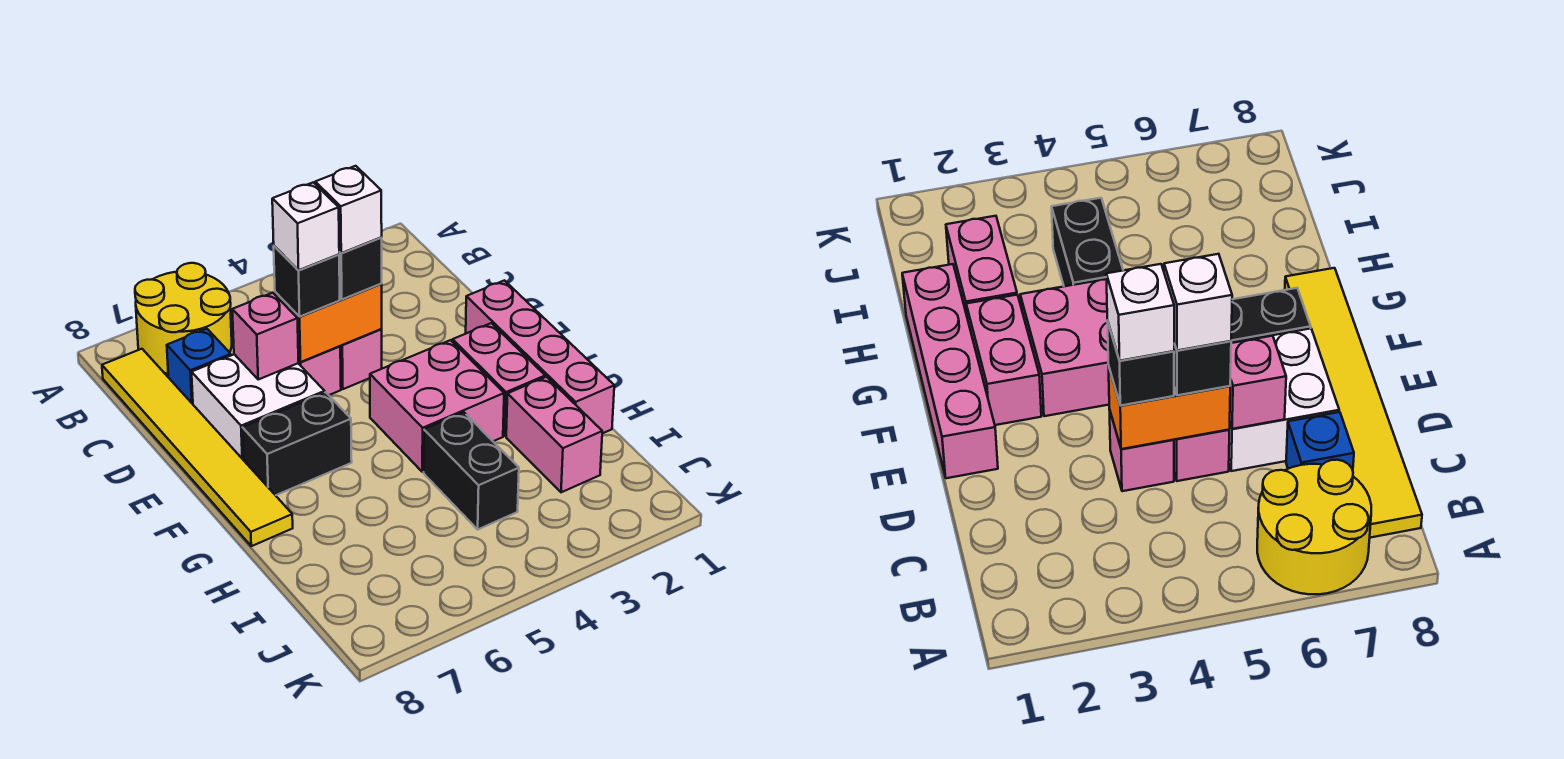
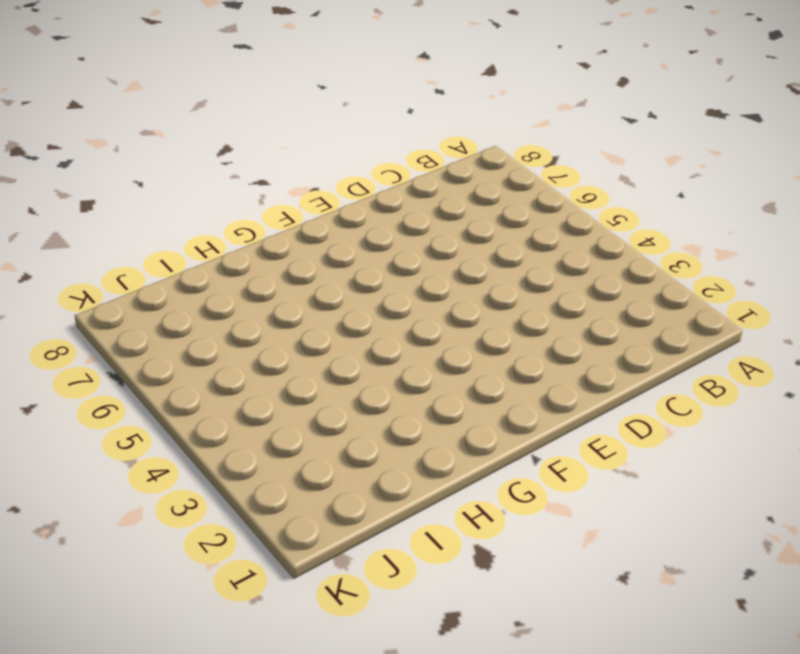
none -> yellow 2x2 round brick [135,263,232,374]
none -> yellow 1x6 tile [102,349,293,546]
none -> blue 1x1 brick [167,329,231,404]

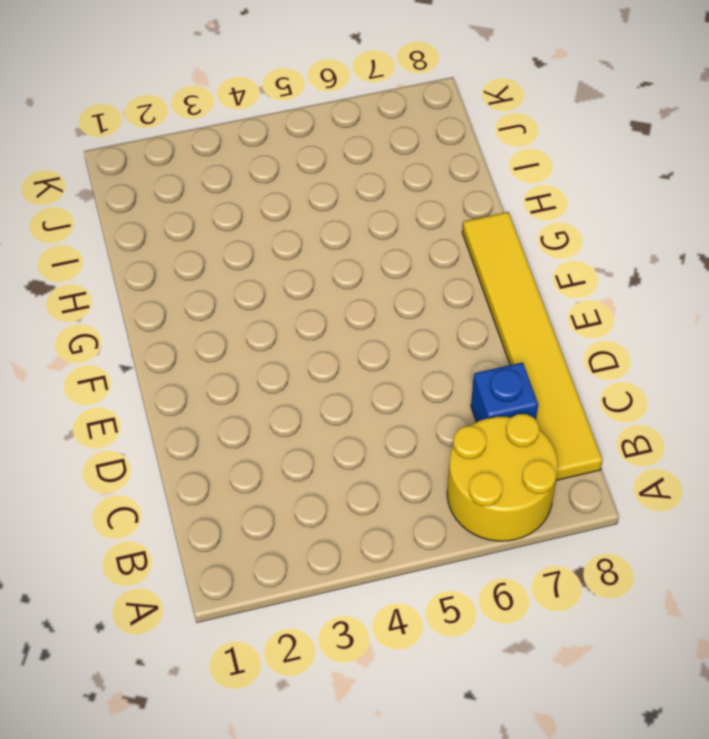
none -> pink 1x1 brick [340,329,382,389]
none -> pink 1x1 brick [298,346,341,395]
none -> white 2x2 brick [192,354,325,460]

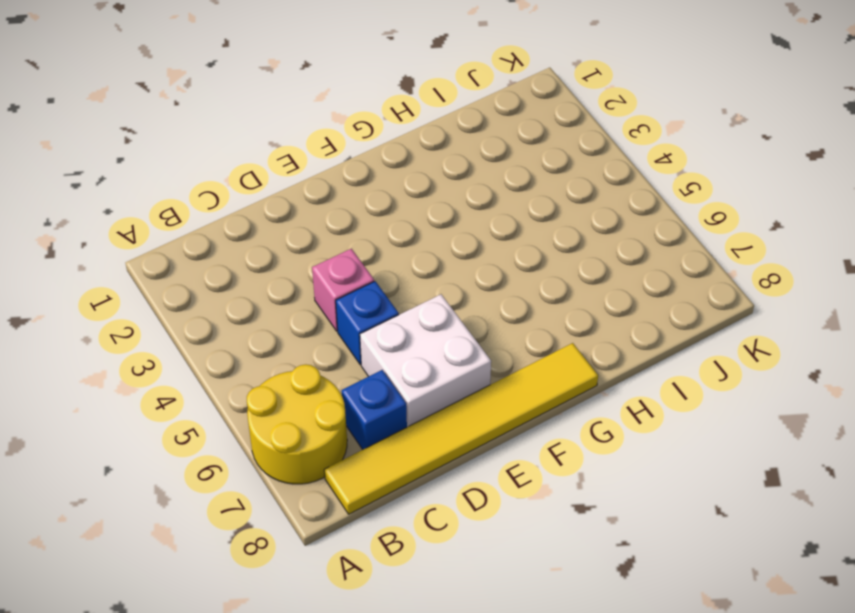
blue 1x1 brick [336,281,399,365] -> pink 1x1 brick [298,346,341,395]
none -> pink 1x4 brick [466,280,614,434]
none -> pink 1x2 brick [453,323,545,436]
none -> pink 2x2 brick [370,340,504,472]

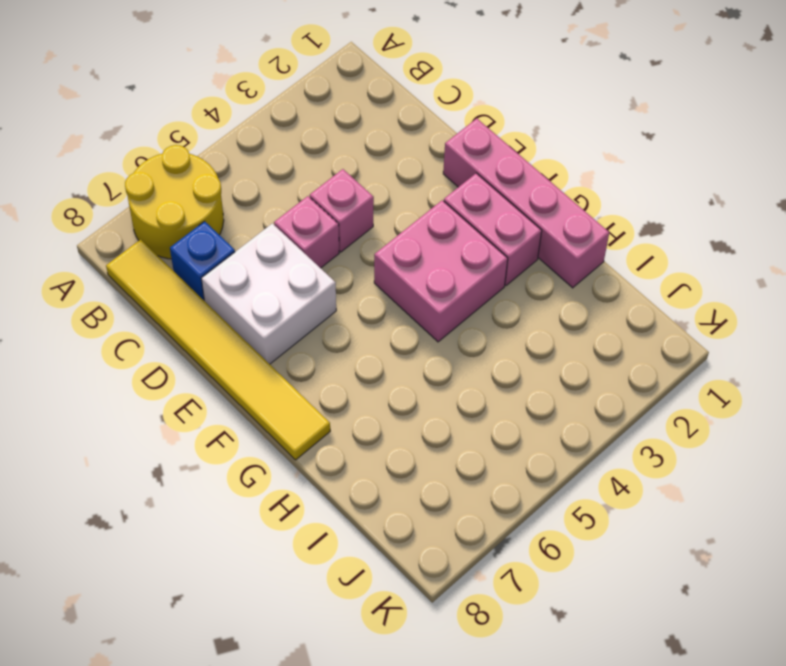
none -> black 1x2 brick [242,392,352,495]
none -> pink 1x2 brick [506,377,602,492]
none -> black 1x2 brick [424,412,519,529]

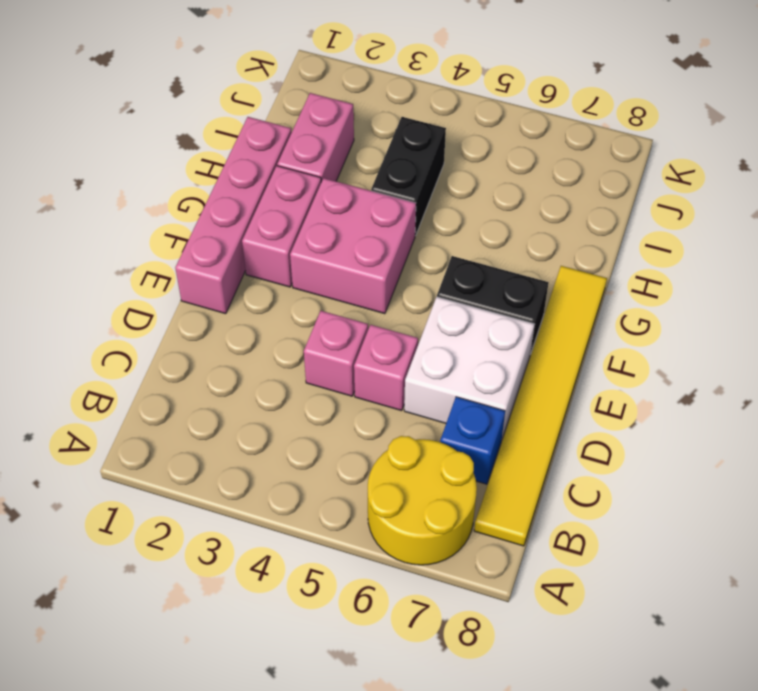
none -> orange 1x2 brick [275,284,382,362]
none -> pink 1x1 brick [232,293,298,379]
none -> black 1x1 brick [339,238,382,299]

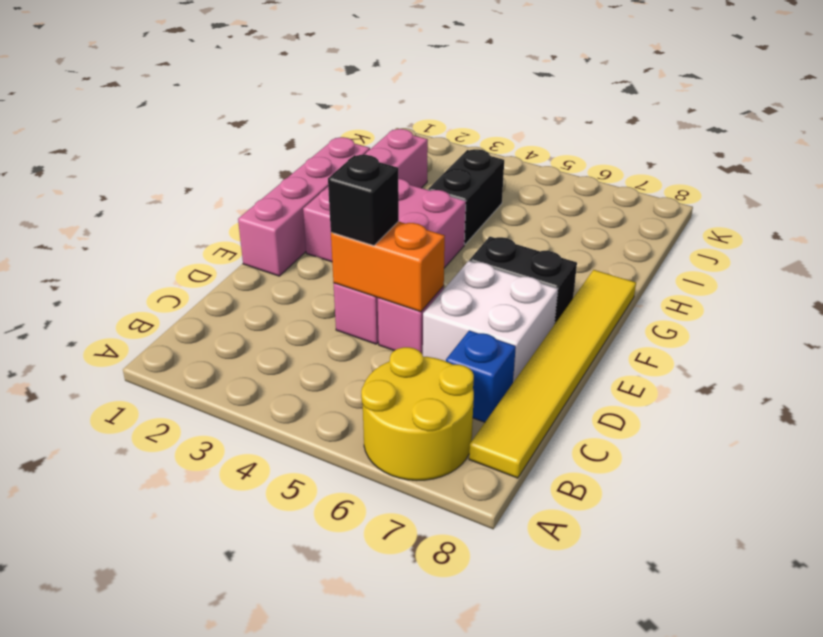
none -> pink 1x1 brick [232,293,298,379]
none -> black 1x1 brick [274,246,340,316]
none -> white 1x1 brick [315,166,382,253]

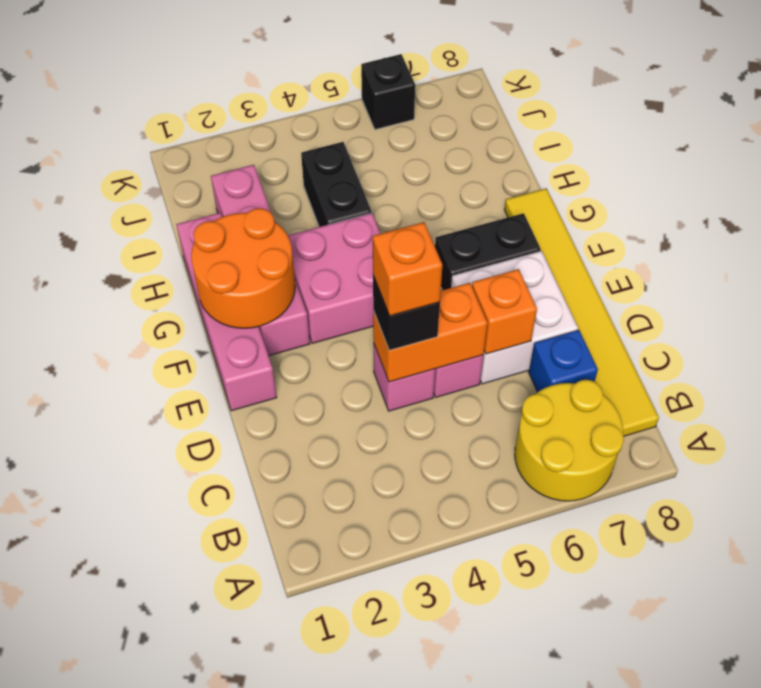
orange 1x1 brick [373,222,442,316] -> white 1x1 brick [315,166,382,253]
orange 1x1 brick [472,269,537,354] -> pink 1x1 brick [232,293,298,379]
orange 2x2 round brick [191,208,295,328] -> none
black 1x1 brick [361,54,415,129] -> black 1x1 brick moved to [274,246,340,316]
none -> white 1x1 brick [272,183,339,270]

